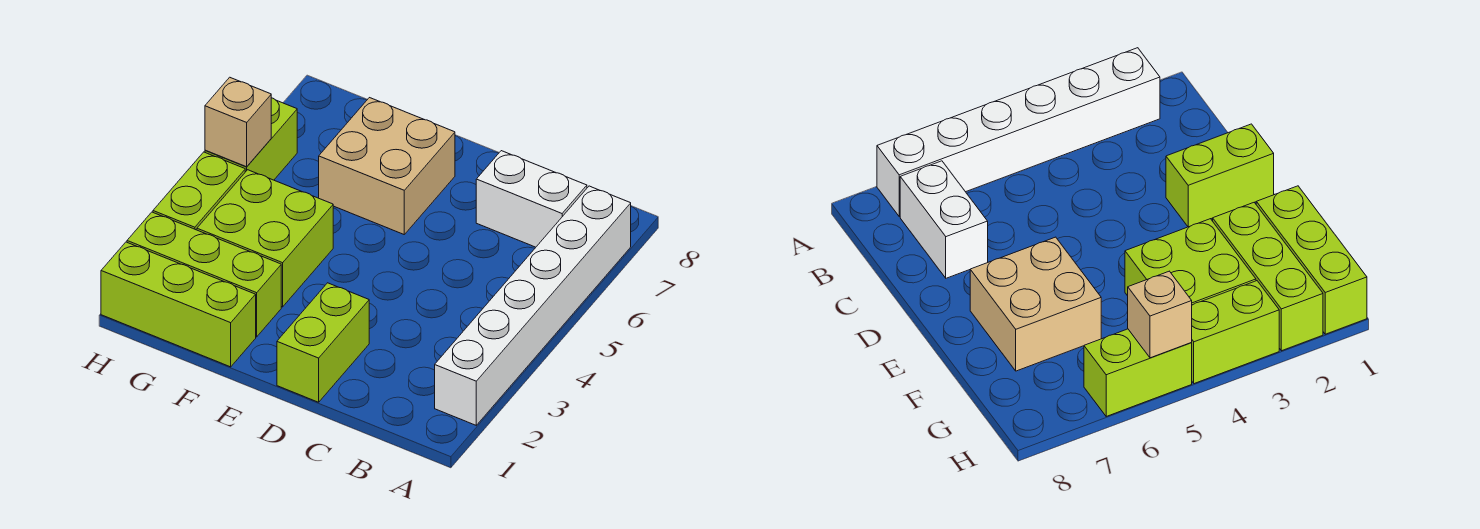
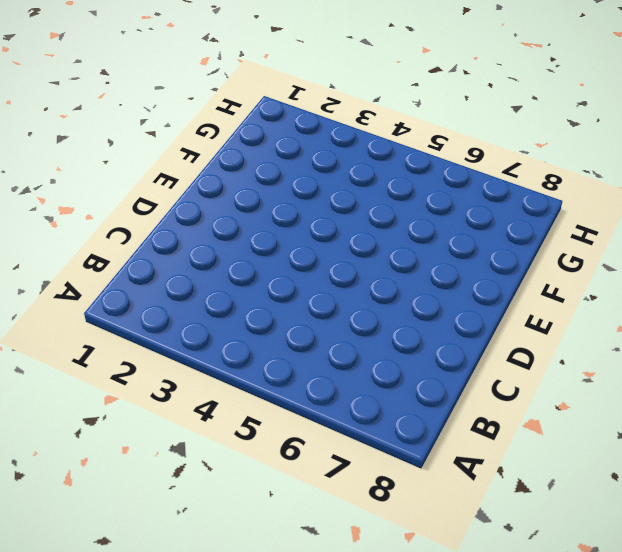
none -> white 1x6 brick [435,186,631,425]
none -> white 1x2 brick [476,151,587,247]

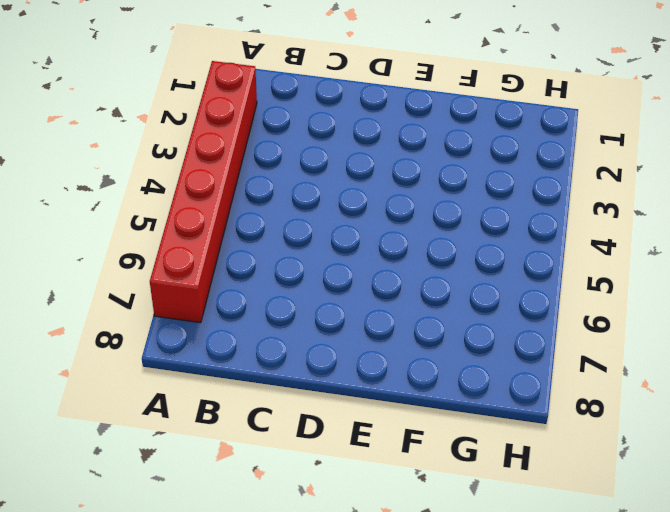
red 1x6 brick [150,61,257,323] -> white 1x6 brick [435,186,631,425]
none -> white 1x2 brick [476,151,587,247]
none -> lime 1x2 brick [277,283,369,402]

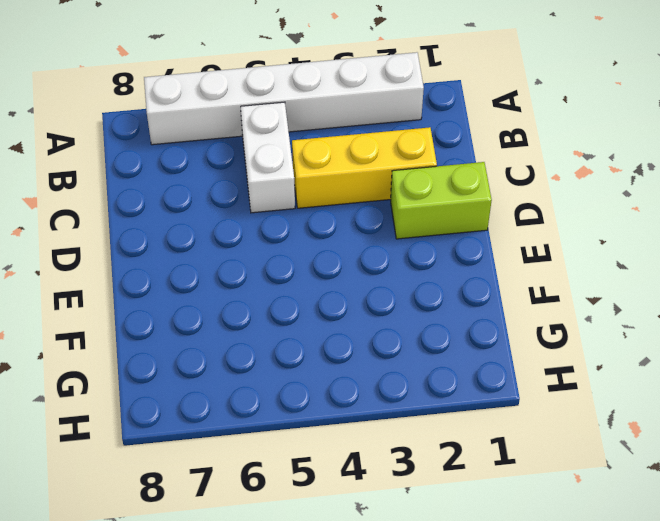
white 1x2 brick [241,102,295,213] -> white 1x2 brick moved to [476,151,587,247]
yellow 1x3 brick [292,127,437,208] -> none
none -> tan 2x2 brick [319,98,455,234]
none -> lime 1x3 brick [101,242,256,367]

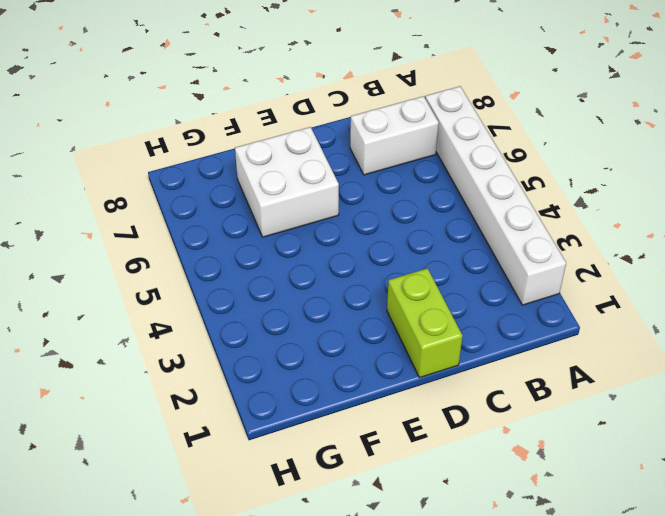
white 2x2 brick [235,127,339,237] -> tan 2x2 brick [319,98,455,234]
none -> lime 1x3 brick [101,242,256,367]
none -> lime 1x3 brick [127,212,281,337]

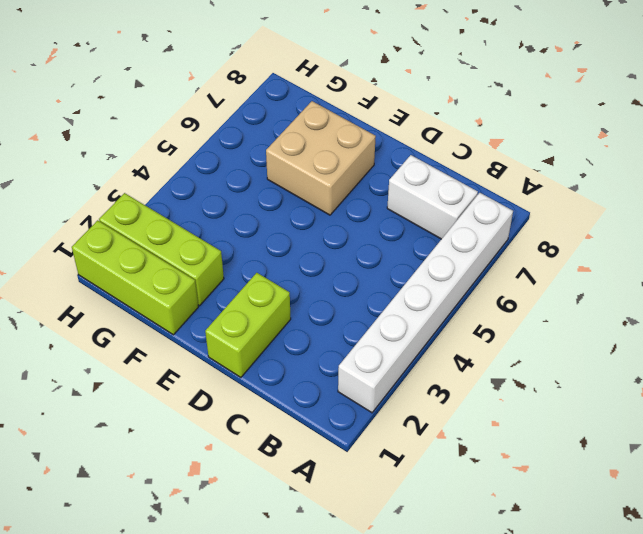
none -> lime 2x2 brick [197,170,333,307]
none -> lime 1x2 brick [153,152,245,230]

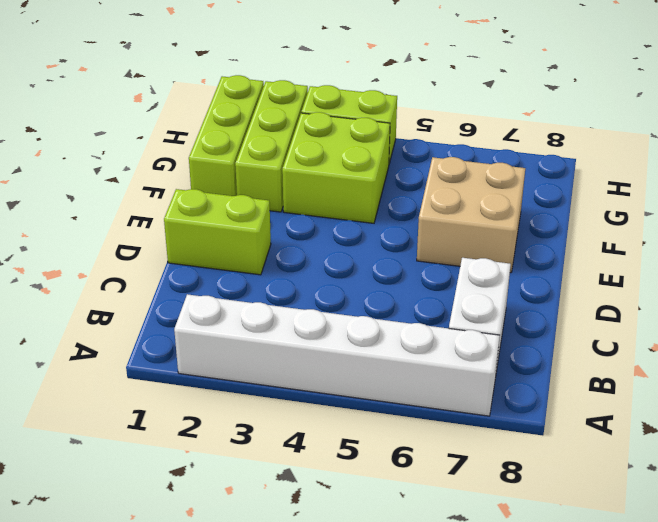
none -> lime 1x2 brick [205,98,297,180]
none -> tan 1x1 brick [205,77,271,167]

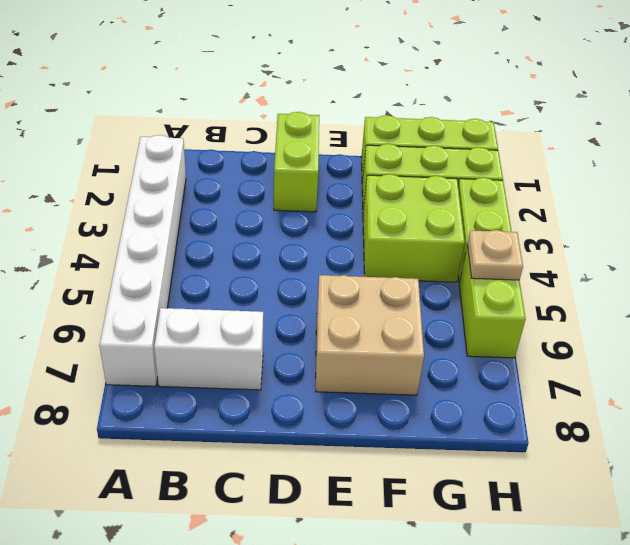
tan 1x1 plate [467,230,523,280] -> tan 1x1 brick [205,77,271,167]

